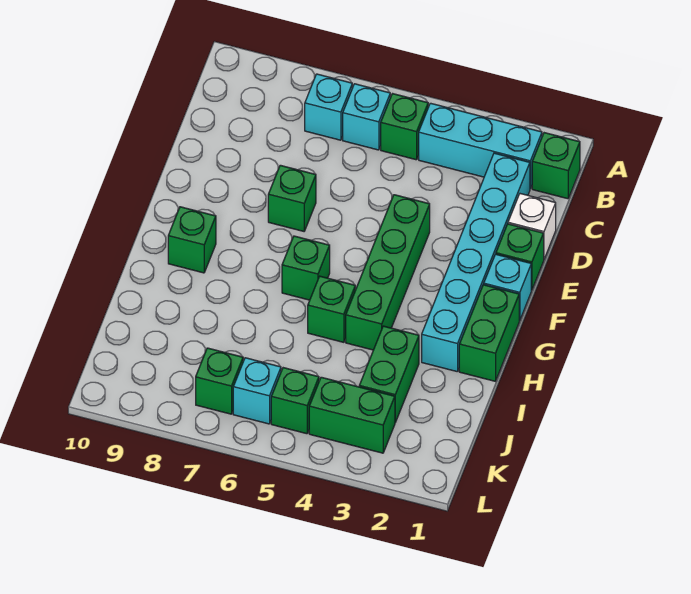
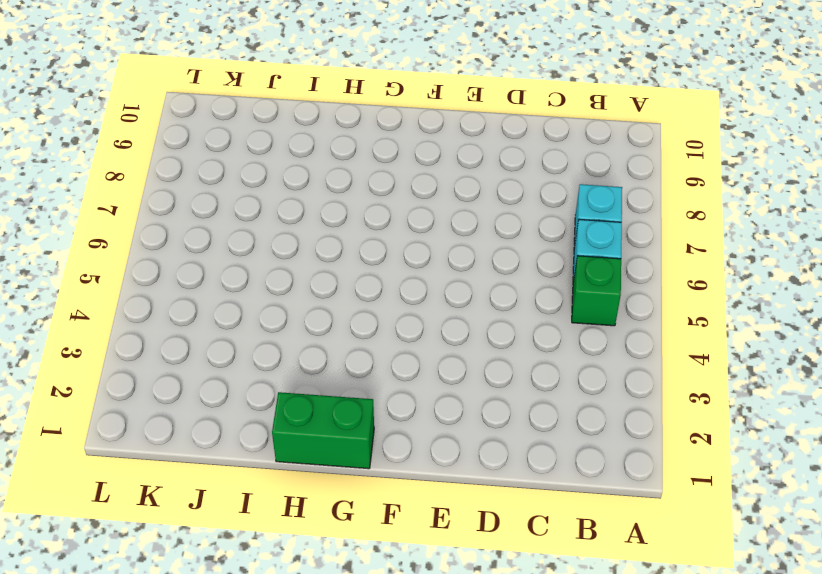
none -> green 1x1 brick [532,133,580,199]
none -> cyan 1x3 brick [419,103,542,189]
none -> cyan 1x6 brick [422,153,530,372]

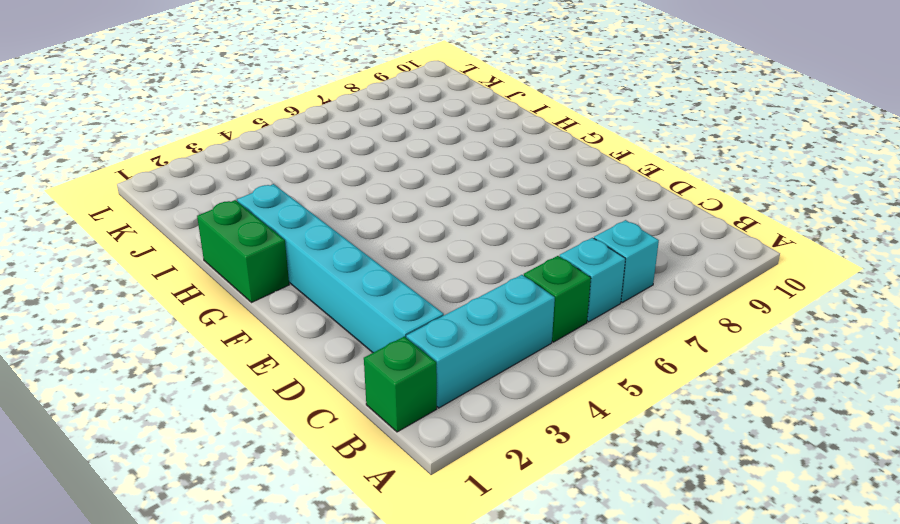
none -> white 1x1 brick [508,194,556,259]
none -> green 1x1 brick [496,224,544,290]
none -> green 1x4 brick [346,195,430,350]

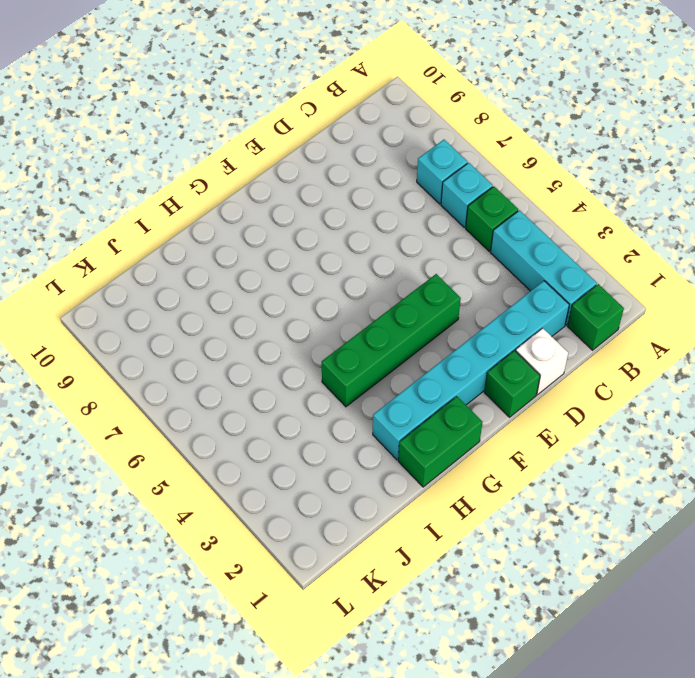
none -> green 1x1 brick [268,165,316,231]
none -> cyan 1x1 brick [484,254,531,321]
none -> green 1x1 brick [282,236,330,300]

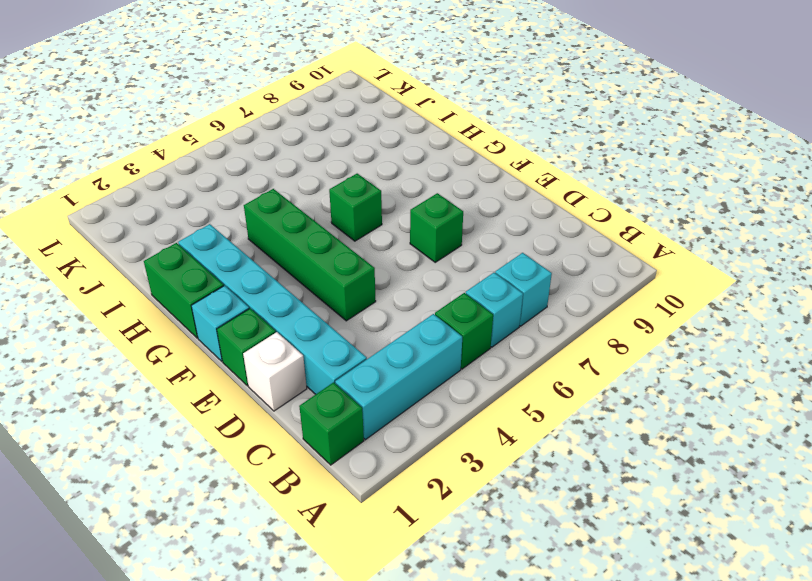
none -> green 1x1 brick [168,207,216,273]
none -> green 1x1 brick [308,276,355,342]
none -> green 1x2 brick [359,326,419,422]

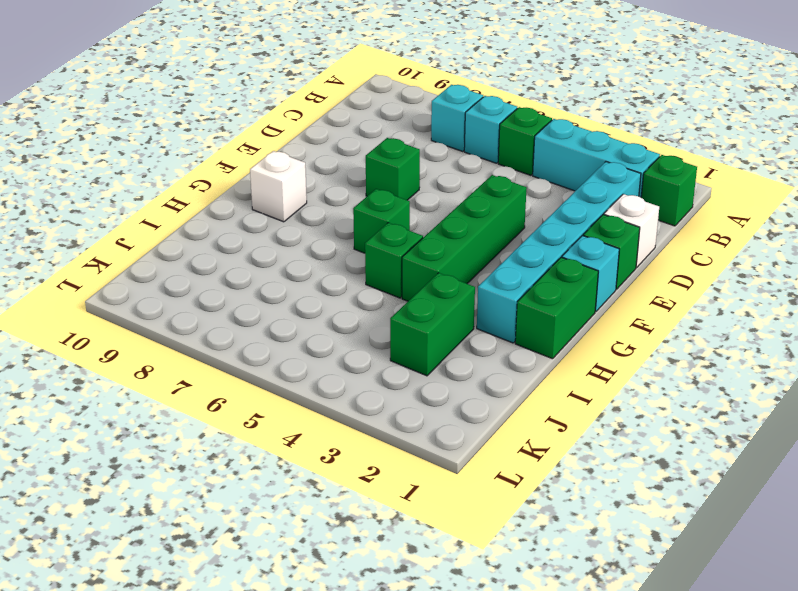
white 1x1 brick [250,151,307,222] -> green 1x1 brick [168,207,216,273]
none -> green 1x2 brick [309,377,395,453]
none -> green 1x1 brick [271,368,319,434]
none -> cyan 1x1 brick [233,358,281,424]

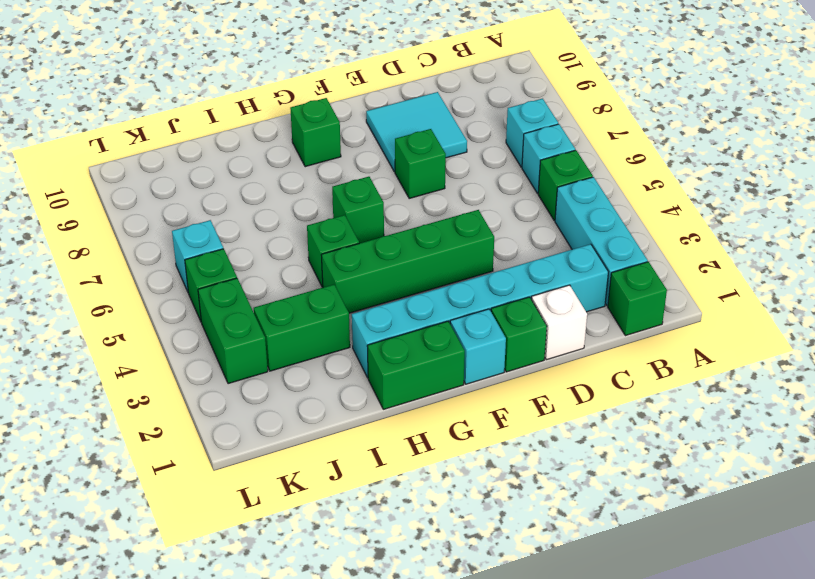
cyan 2x2 tile [366,92,467,172] -> none
none -> green 1x1 brick [196,348,243,414]

